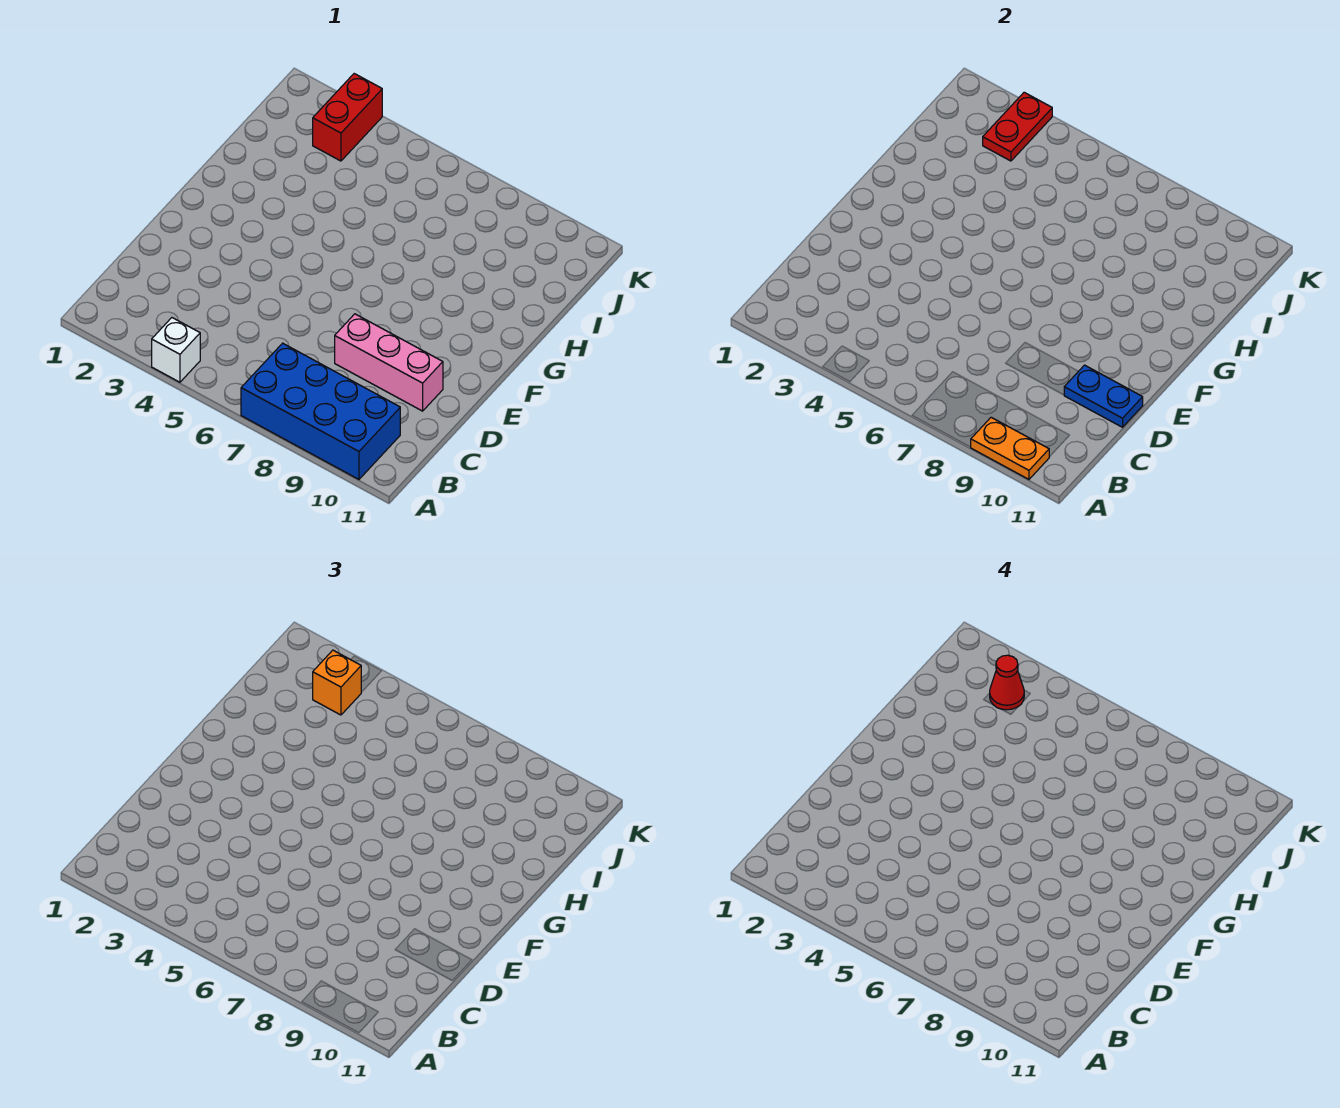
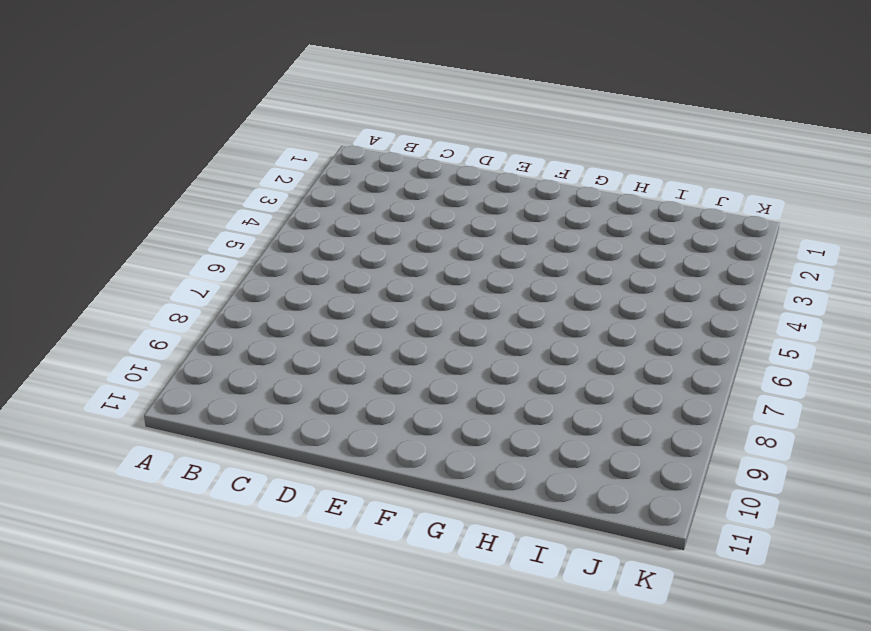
none -> white 1x1 brick [152,318,200,382]
none -> blue 2x4 brick [241,343,400,479]

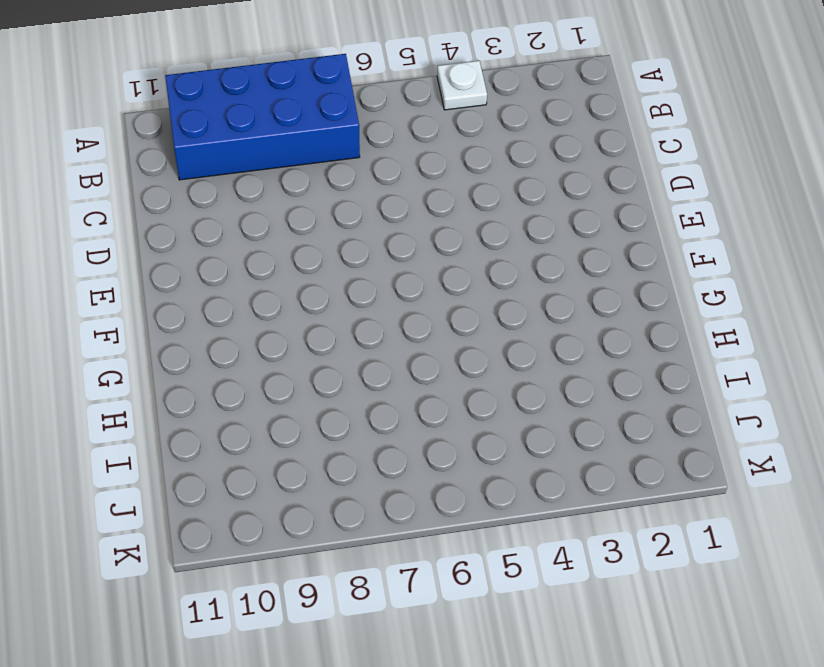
white 1x1 plate [437,61,487,110] -> white 1x1 brick [152,318,200,382]
none -> pink 1x3 brick [335,314,443,411]
none -> red 1x2 brick [313,74,382,161]

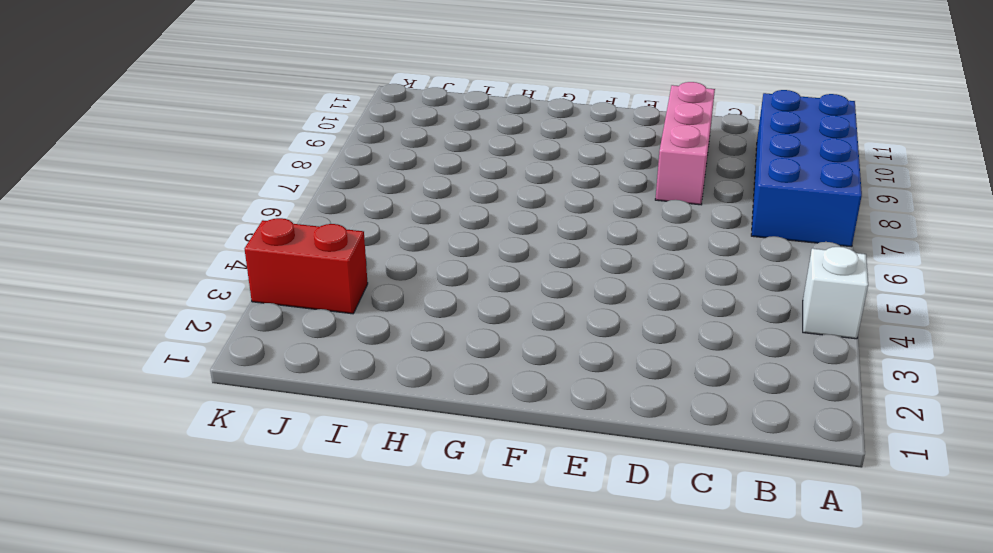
none -> orange 1x2 plate [971,417,1049,479]
none -> blue 1x2 plate [1064,365,1143,427]

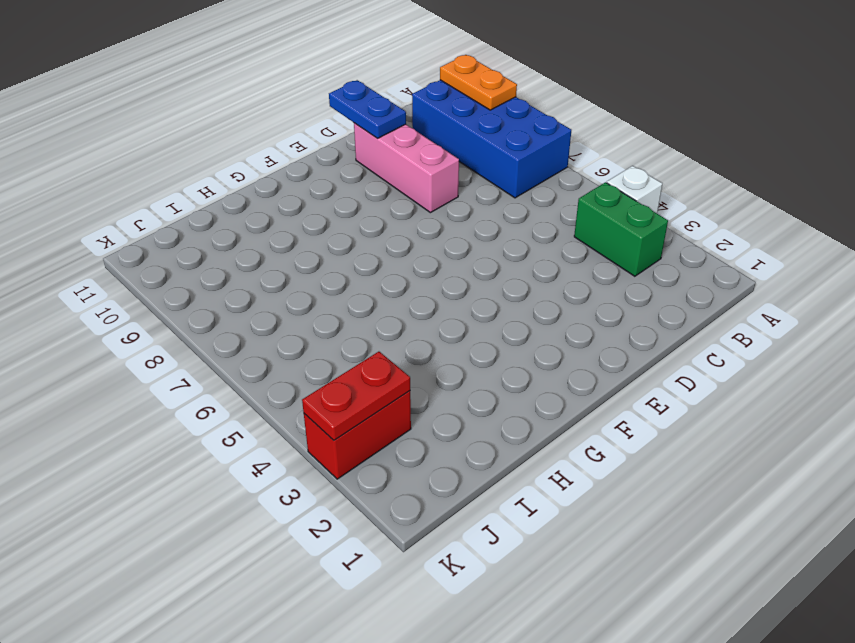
green 1x2 brick [574,182,668,276] -> none
none -> orange 1x1 brick [313,650,361,715]
none -> red 1x1 cone [990,655,1024,710]

